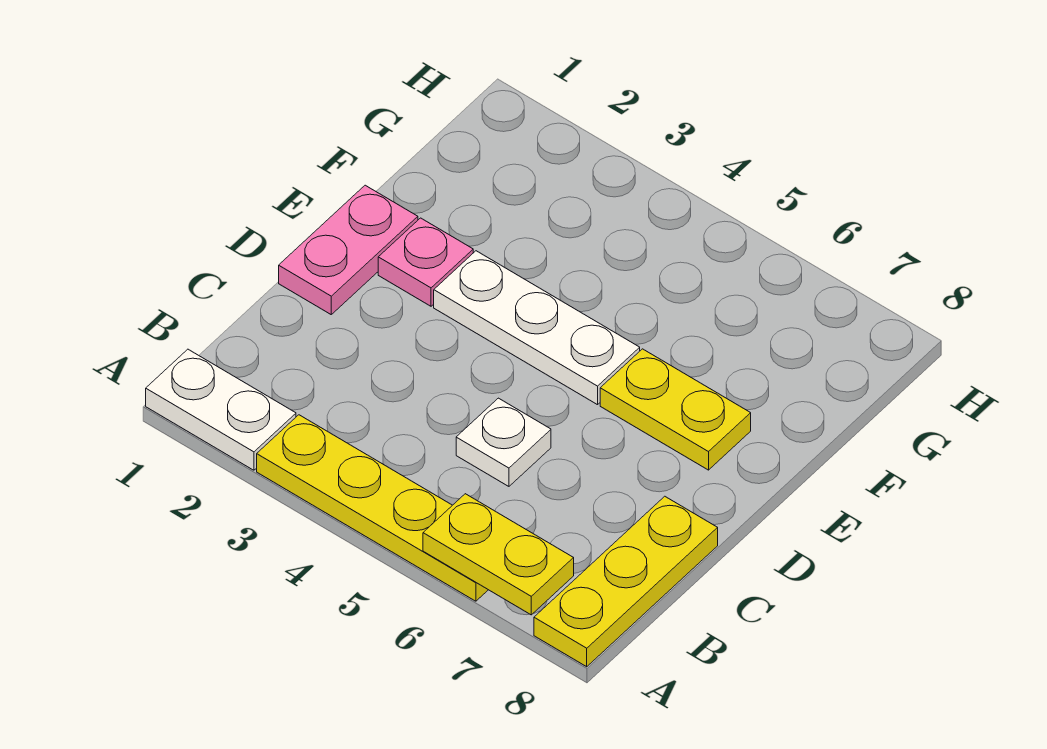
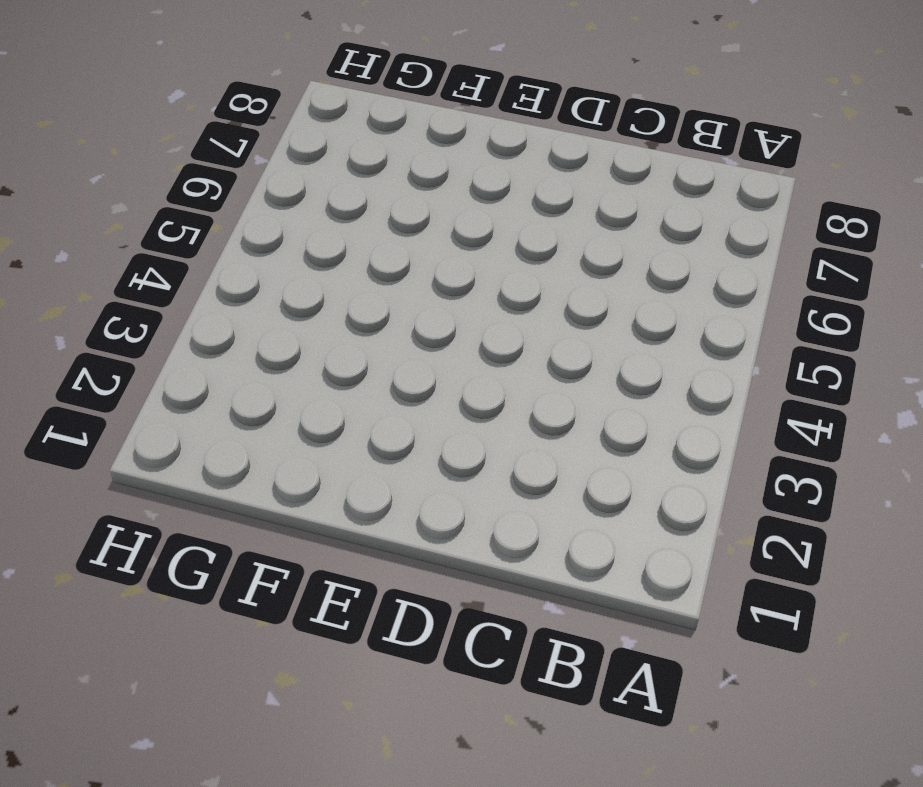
none -> white 1x2 plate [146,349,296,470]
none -> yellow 1x4 plate [257,415,488,601]

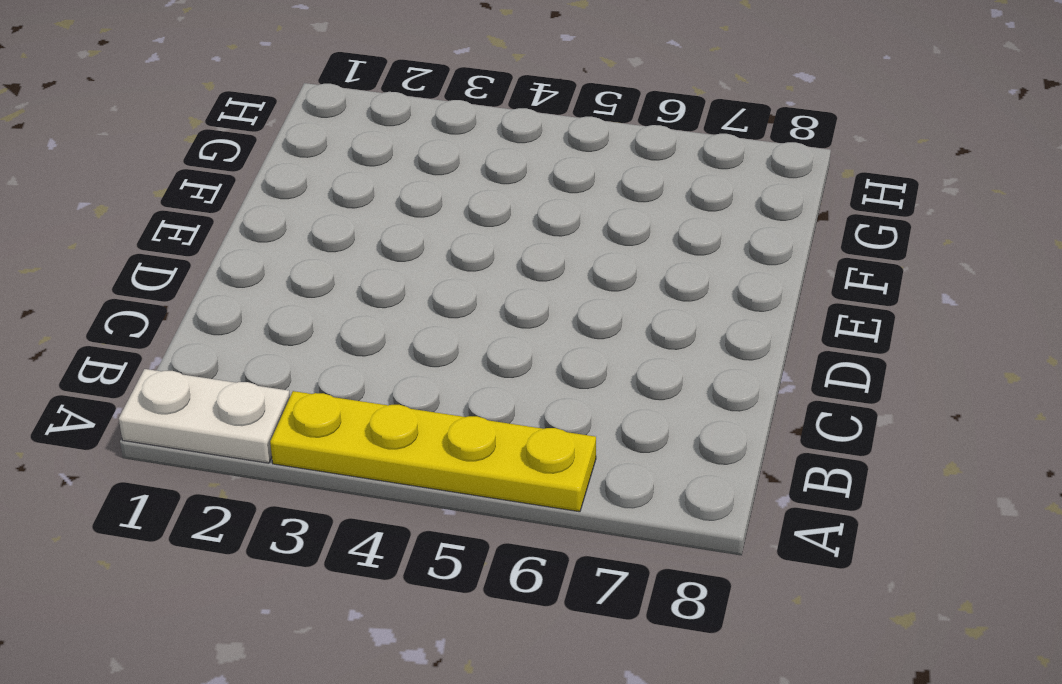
none -> yellow 1x3 plate [534,496,718,667]
none -> white 1x1 plate [456,398,551,486]

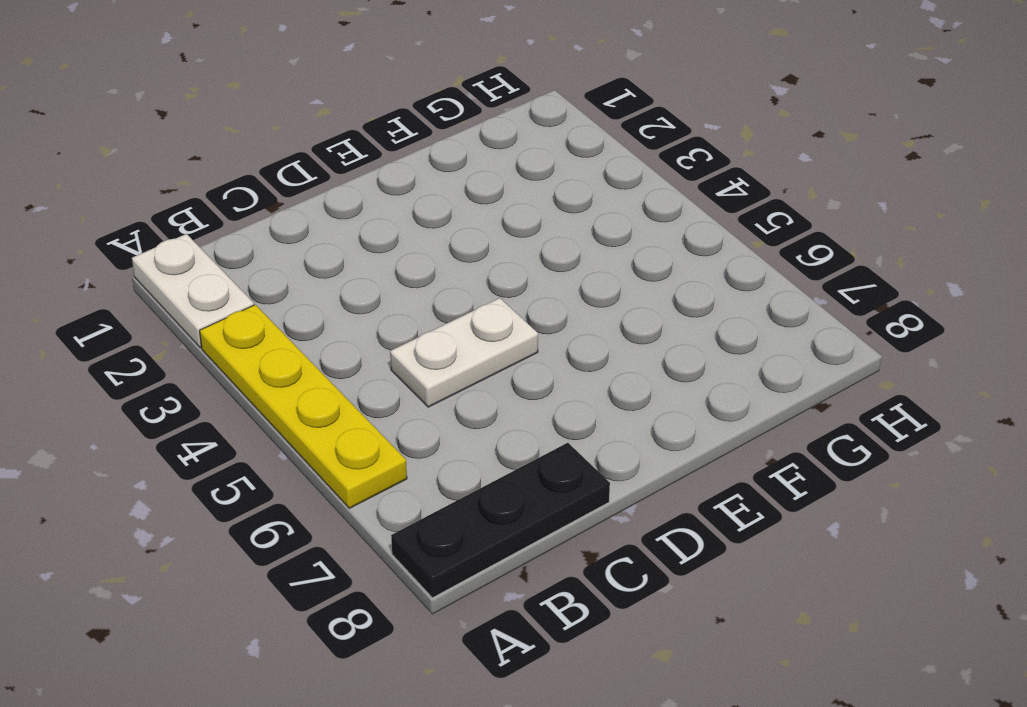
black 1x3 plate [391,443,610,598] -> yellow 1x3 plate [534,496,718,667]
white 1x2 plate [390,298,538,407] -> white 1x1 plate [456,398,551,486]
none -> pink 1x2 plate [279,185,418,314]
none -> pink 1x1 plate [378,218,473,306]

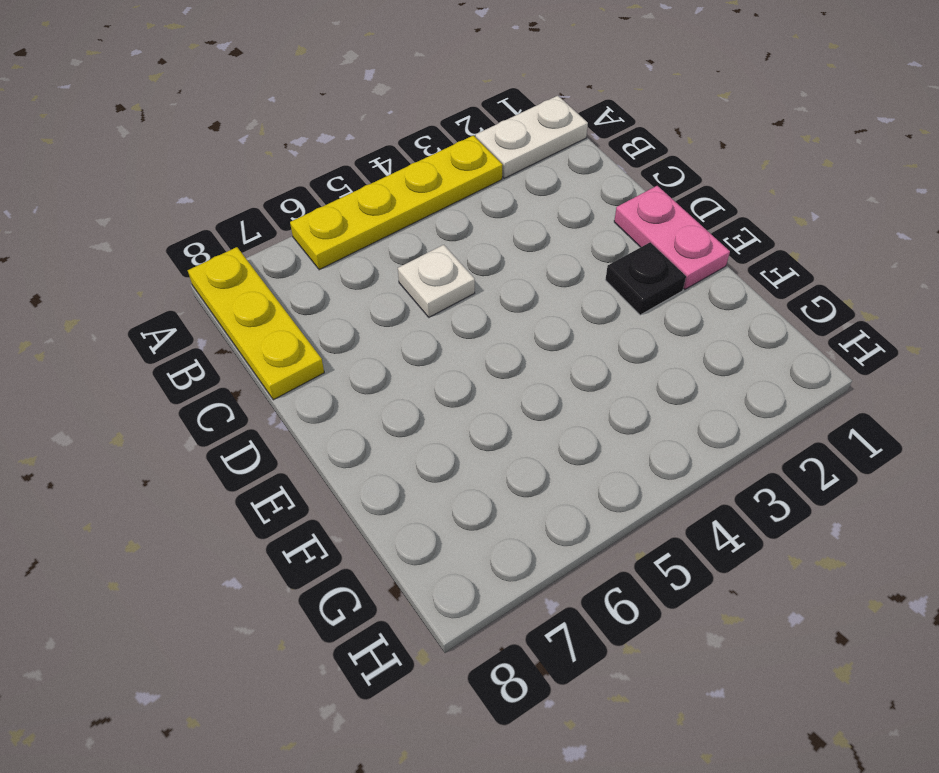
black 1x1 plate [605,242,686,315] -> pink 1x1 plate [378,218,473,306]
none -> white 1x3 plate [434,251,640,405]
none -> yellow 1x2 plate [600,349,751,470]

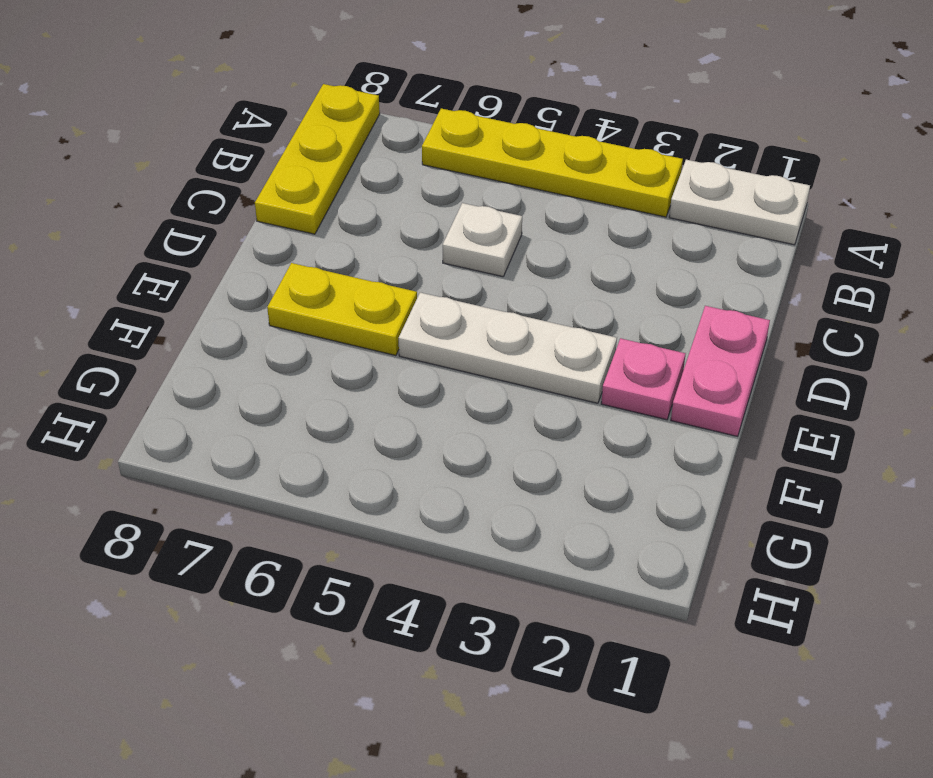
none -> yellow 1x2 plate [423,494,574,615]

